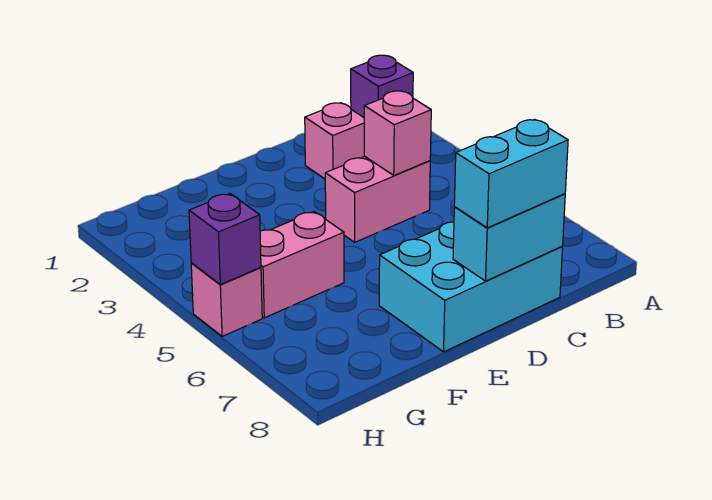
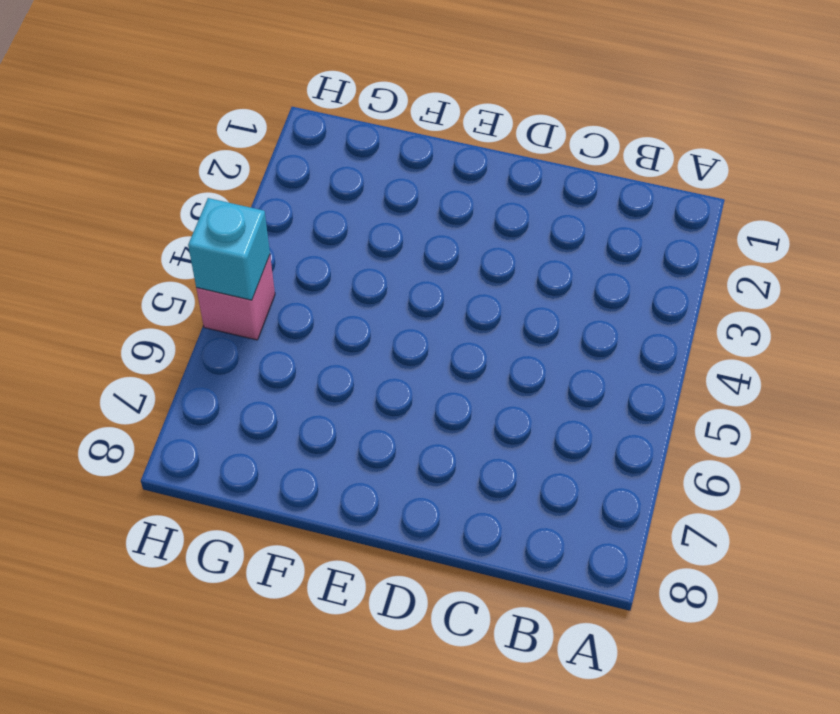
cyan 1x1 brick [188,198,270,300] -> purple 1x1 brick [189,194,261,285]
none -> purple 1x1 brick [351,55,413,117]
none -> pink 1x1 brick [305,103,364,179]

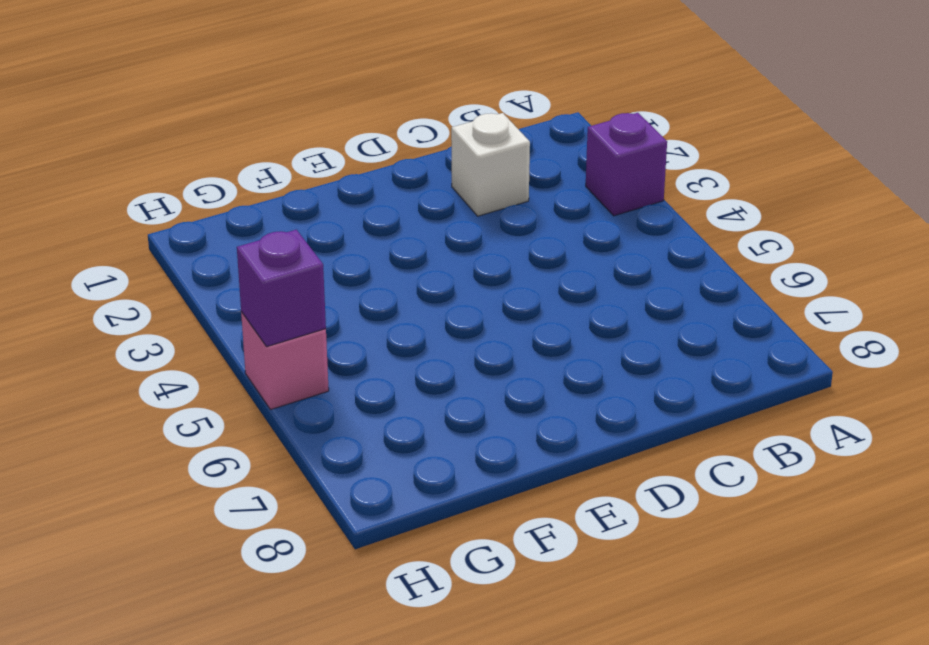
purple 1x1 brick [586,113,667,216] -> purple 1x1 brick moved to [351,55,413,117]
white 1x1 brick [451,113,530,216] -> pink 1x1 brick [305,103,364,179]
none -> pink 1x2 brick [325,156,430,242]
none -> cyan 2x3 brick [379,222,563,352]

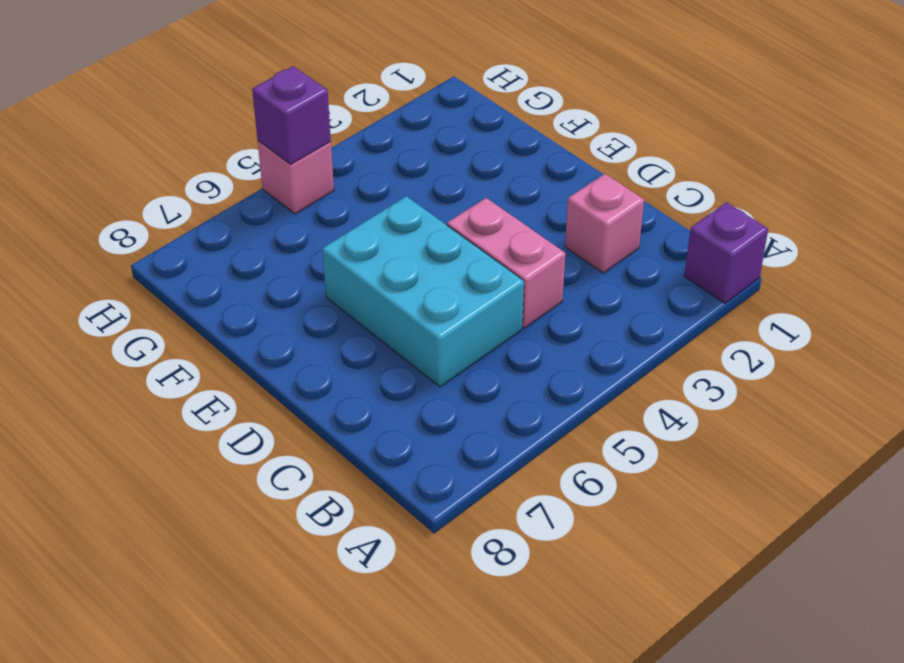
cyan 2x3 brick [322,196,524,387] -> cyan 2x3 brick moved to [379,222,563,352]
none -> pink 1x2 brick [260,212,344,318]
none -> pink 1x1 brick [364,91,431,175]

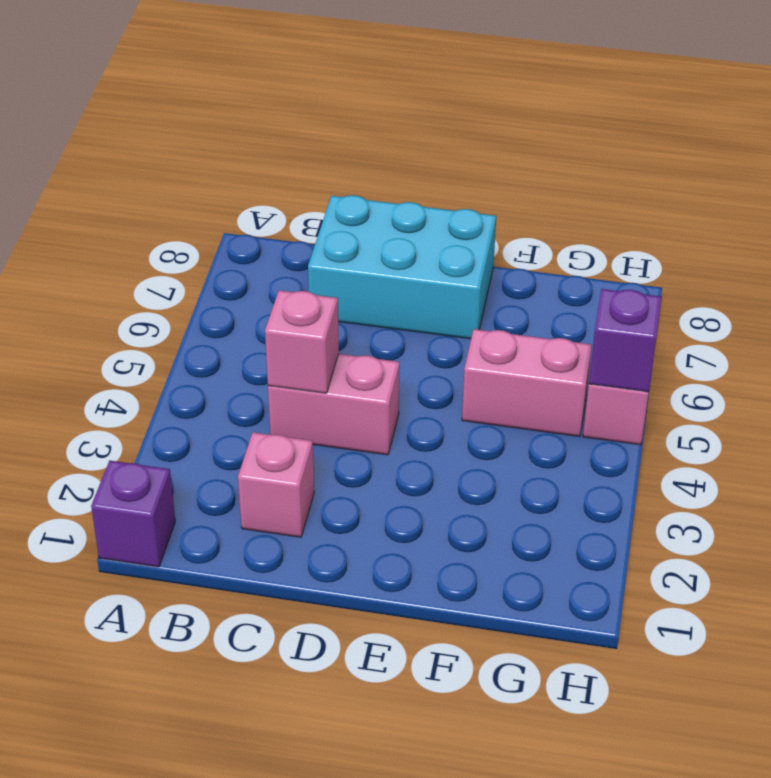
none -> cyan 1x2 brick [453,194,565,281]
none -> cyan 1x2 brick [454,120,568,228]

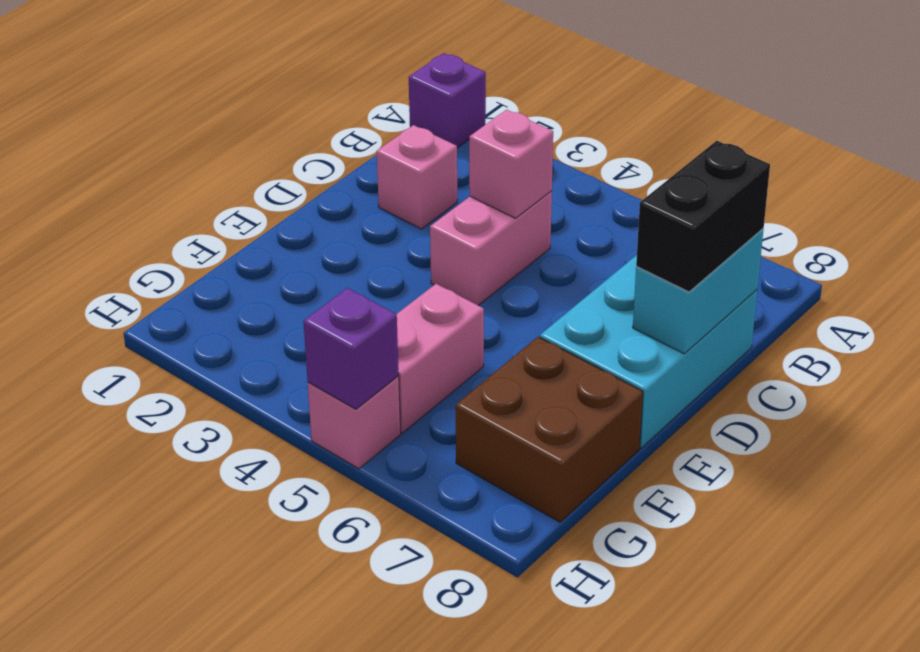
black 1x2 brick [636,141,770,292] -> cyan 1x2 brick [454,120,568,228]
brown 2x2 brick [456,337,643,522] -> none

